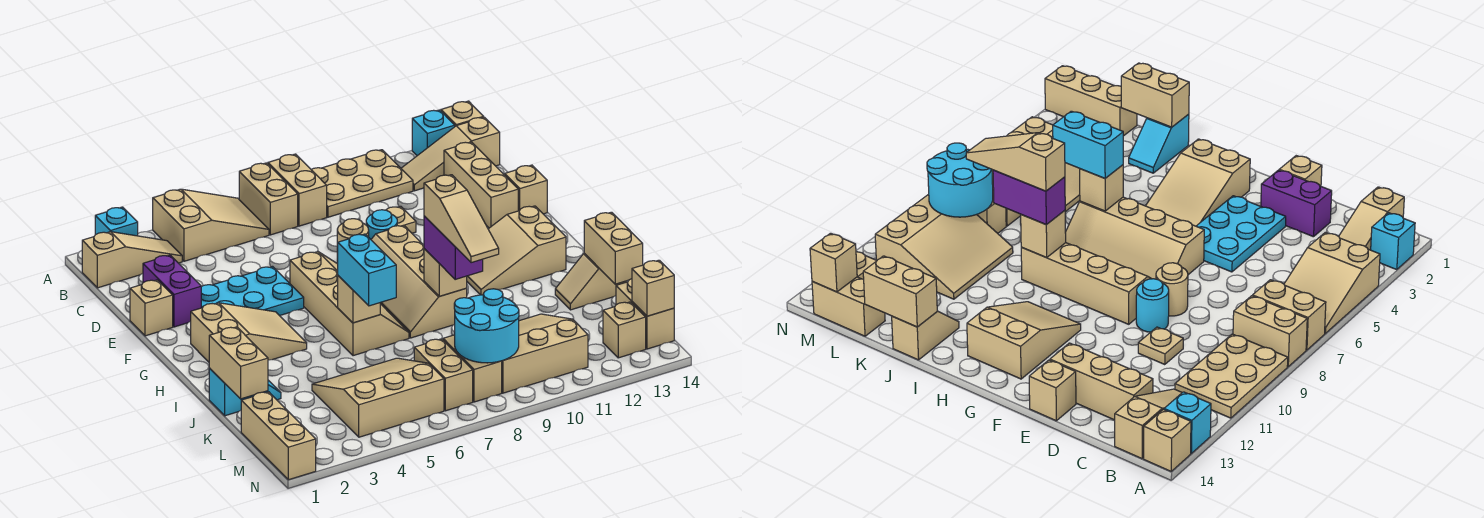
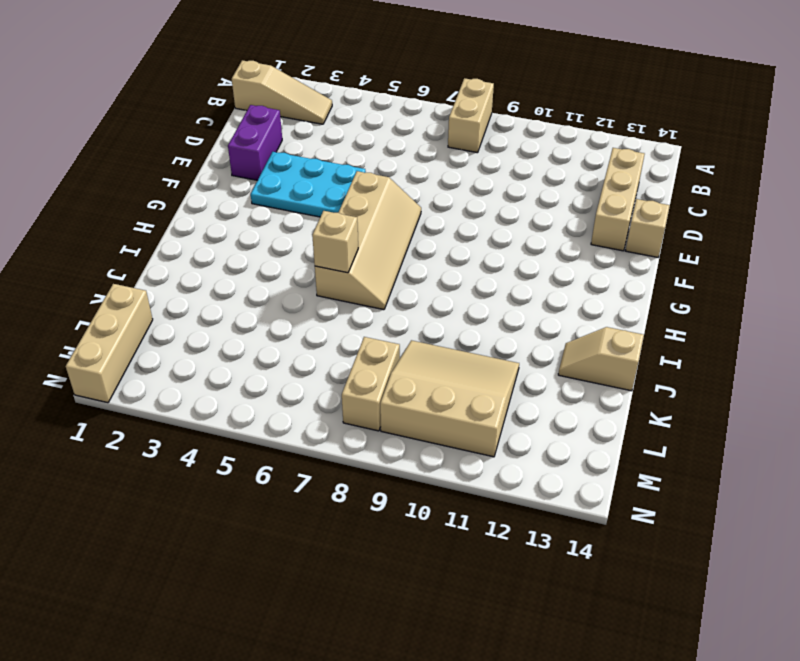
none -> cyan 1x1 brick [95,207,138,236]
none -> tan 2x3 slope [153,189,269,261]
none -> tan 1x2 brick [239,163,298,235]
none -> tan 2x3 plate [311,150,413,217]

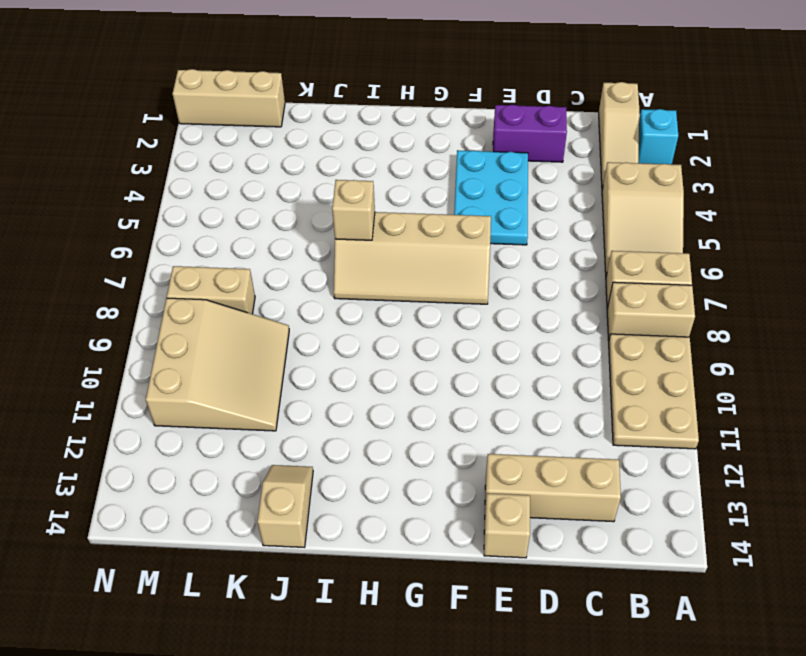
none -> cyan 1x1 brick [412,110,455,156]
none -> tan 1x1 brick [441,101,484,126]
none -> tan 1x3 slope [401,117,500,191]
none -> tan 1x1 plate [386,206,416,233]

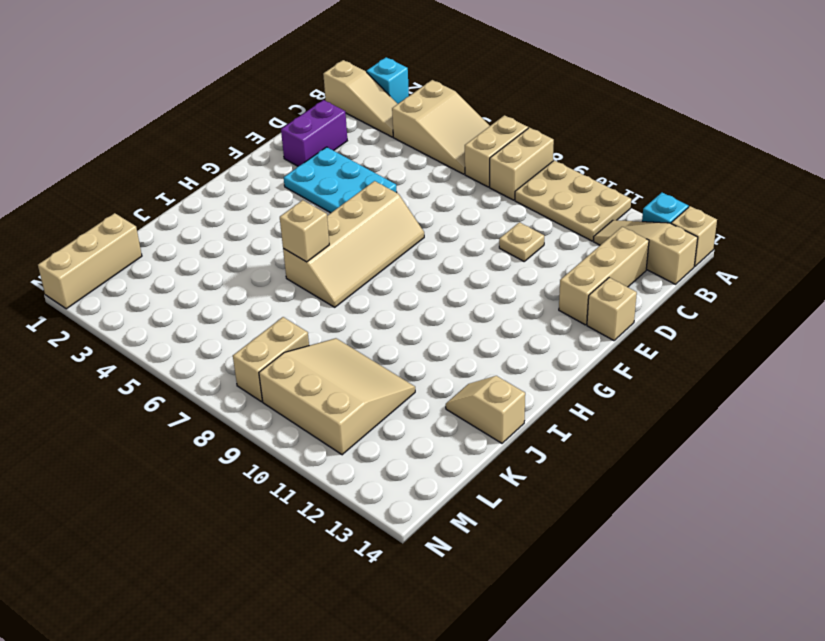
none -> tan 1x1 brick [130,280,173,336]
none -> tan 1x1 round brick [337,219,369,262]
none -> cyan 1x1 round brick [366,210,397,239]
none -> tan 2x4 slope [371,225,467,338]

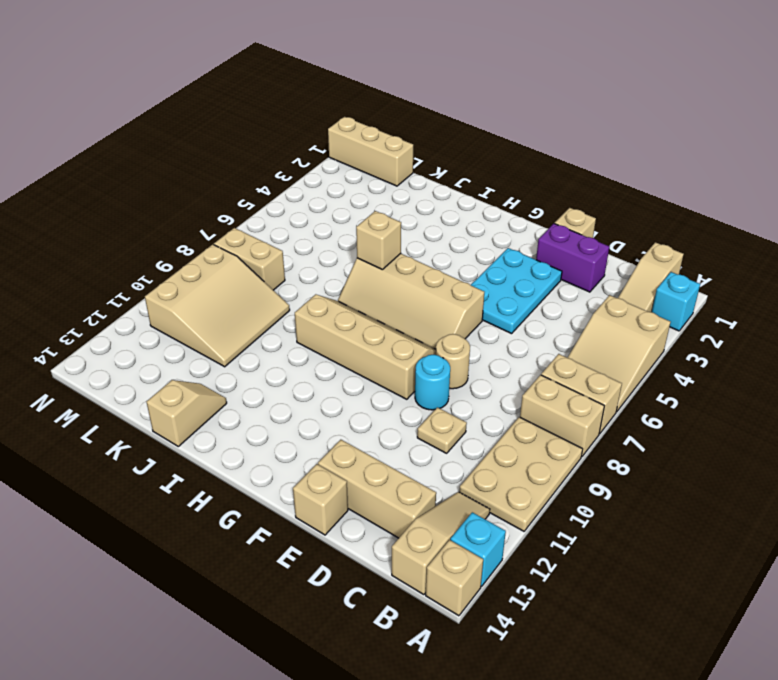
none -> tan 2x3 slope [191,303,307,362]
none -> tan 2x3 slope [467,206,566,295]
none -> cyan 1x2 slope [209,368,281,416]
none -> tan 3x3 slope [312,358,444,437]

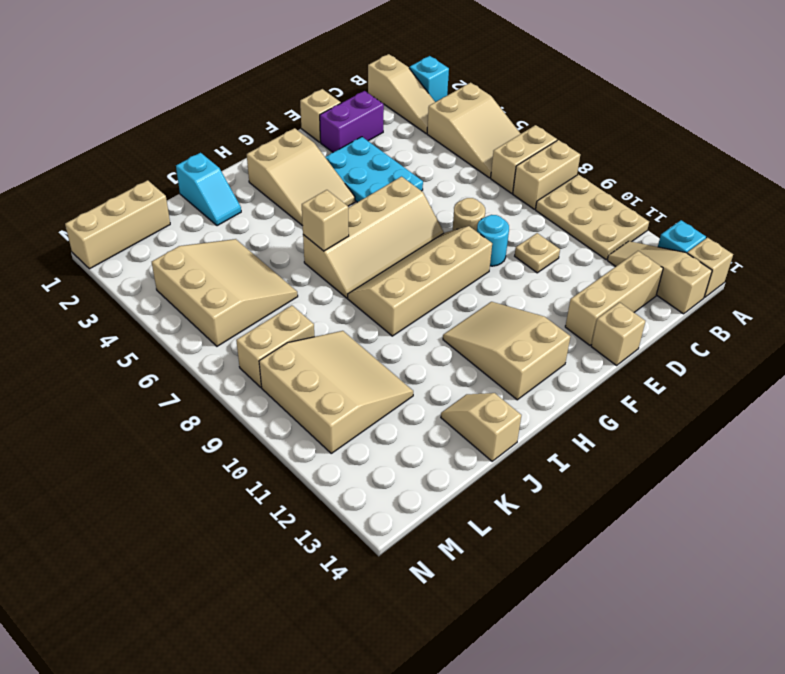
none -> tan 1x2 brick [414,339,473,411]
none -> tan 1x2 brick [616,279,674,349]
none -> tan 1x1 brick [603,302,646,358]
none -> tan 1x1 brick [424,249,467,296]

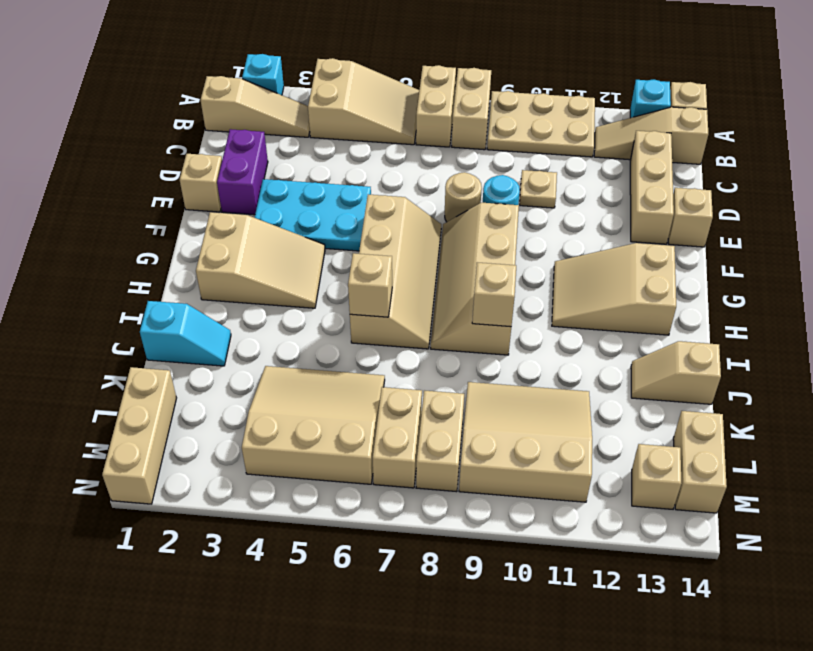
none -> tan 1x2 brick [209,327,268,399]
none -> tan 1x2 brick [584,212,643,284]
none -> cyan 2x2 round brick [454,289,519,363]
none -> tan 1x1 brick [632,260,674,316]

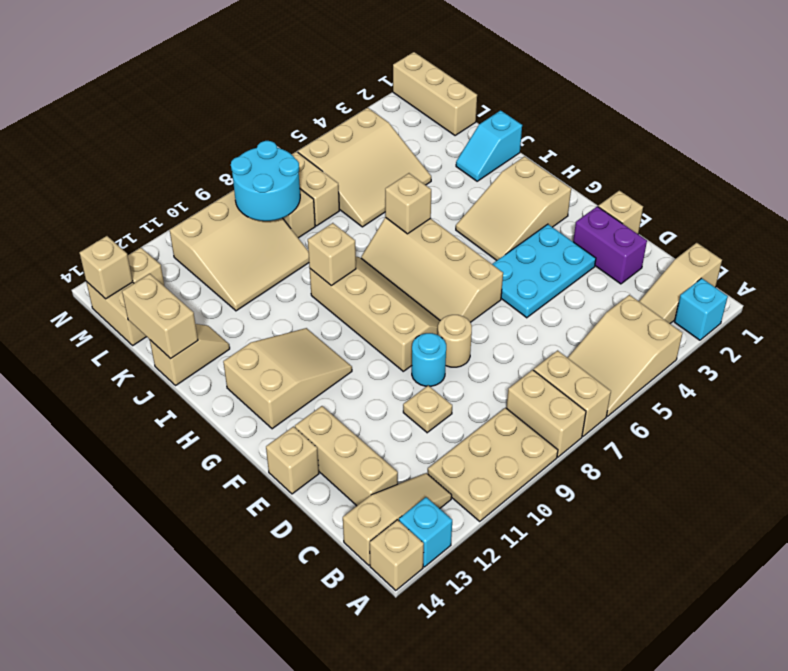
none -> tan 1x2 brick [209,327,268,399]
none -> cyan 1x2 brick [338,234,396,306]
none -> purple 1x2 brick [424,216,483,279]
none -> tan 1x3 slope [424,175,499,263]

